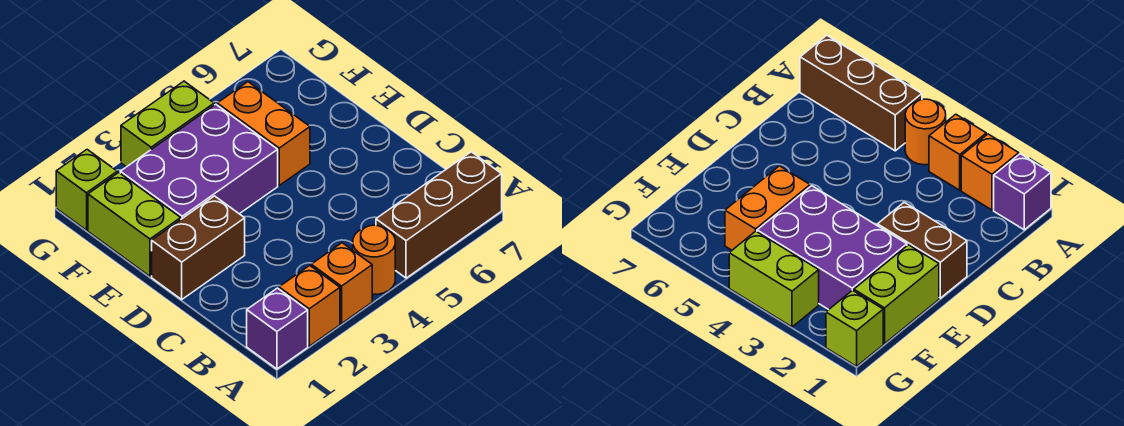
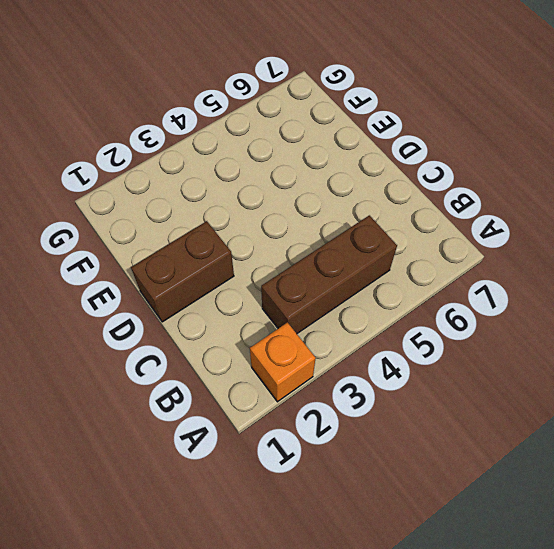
brown 1x3 brick [261,215,397,334] -> brown 1x3 brick moved to [376,152,502,278]
none -> purple 1x1 brick [247,288,308,369]
none -> orange 1x1 brick [311,243,372,324]

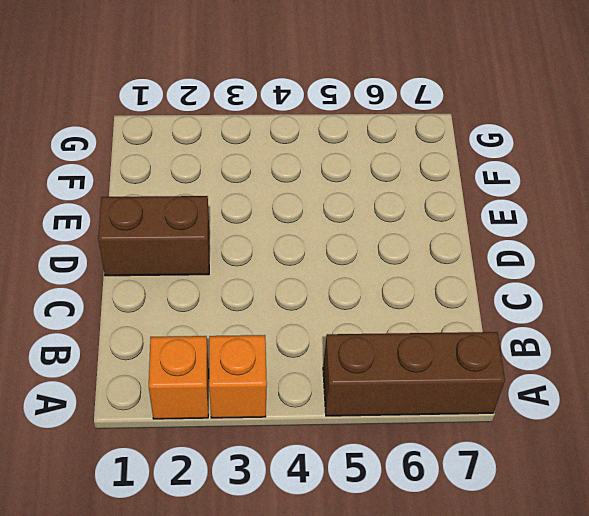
none -> purple 1x1 brick [247,288,308,369]
none -> orange 1x1 round brick [353,225,395,294]

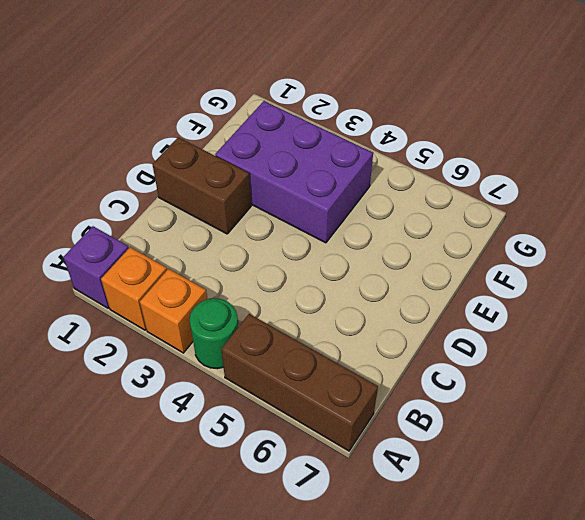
green 1x1 round brick [189,298,238,369] -> orange 1x1 round brick [353,225,395,294]
none -> lime 1x2 brick [88,173,181,276]
none -> orange 1x2 brick [217,82,310,185]

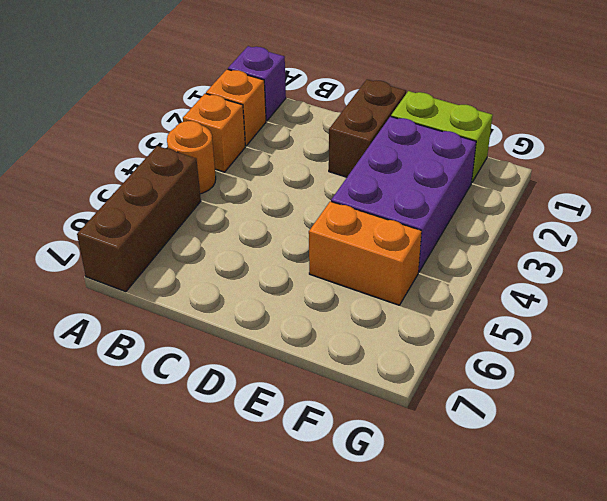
none -> lime 1x1 brick [56,150,117,230]
none -> lime 1x2 brick [121,81,214,167]

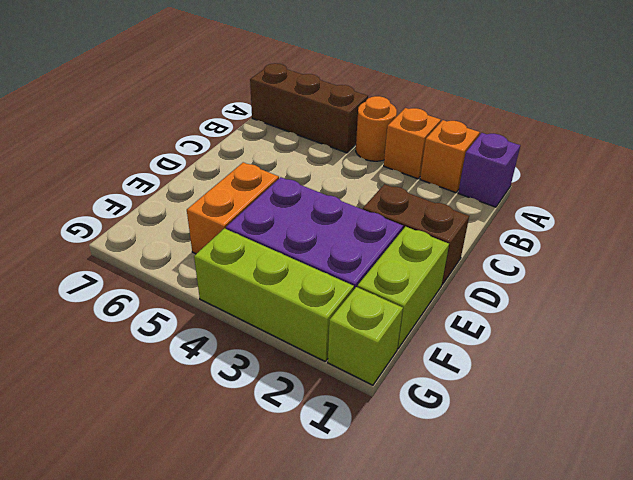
lime 1x3 brick [194,228,354,361] -> lime 1x2 brick [121,81,214,167]

